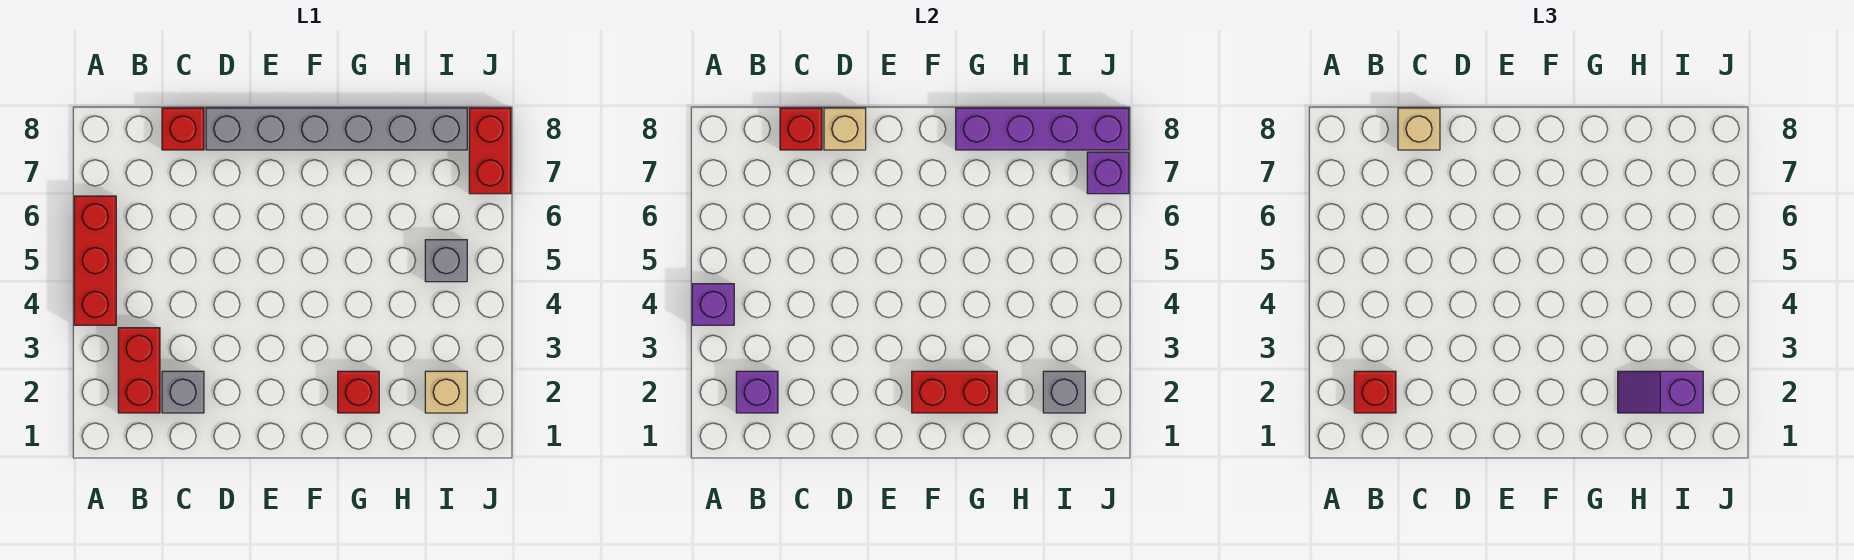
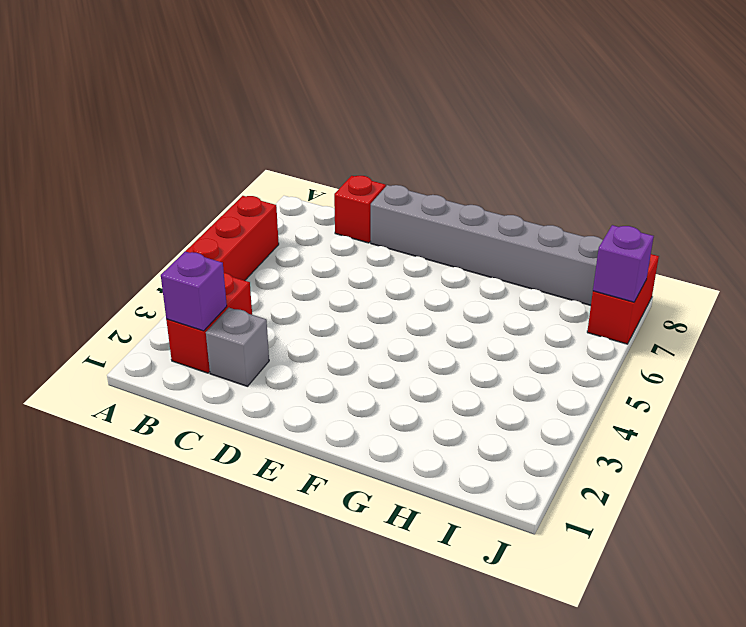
none -> red 1x1 brick [338,371,379,413]
none -> tan 1x1 brick [425,371,467,413]
none -> grey 1x1 brick [425,240,467,282]

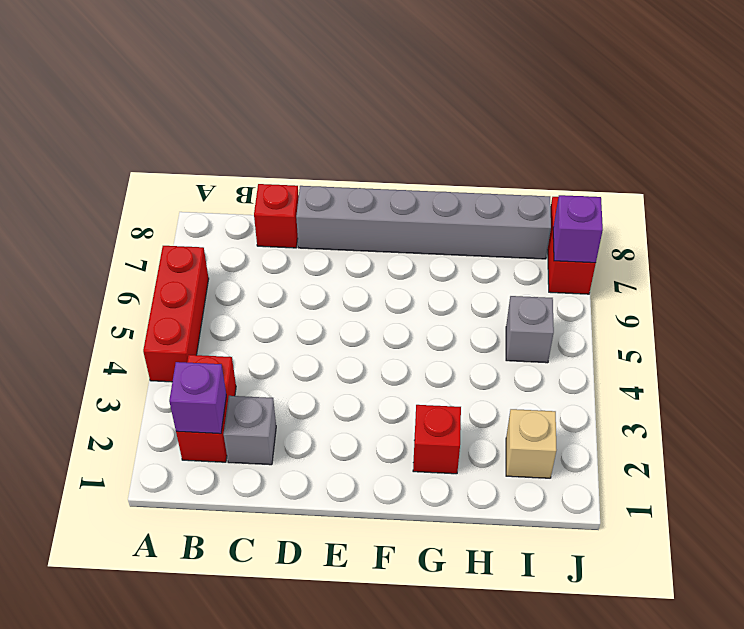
none -> purple 1x1 brick [692,284,734,325]
none -> red 1x1 brick [780,108,822,150]
none -> tan 1x1 brick [824,108,866,150]

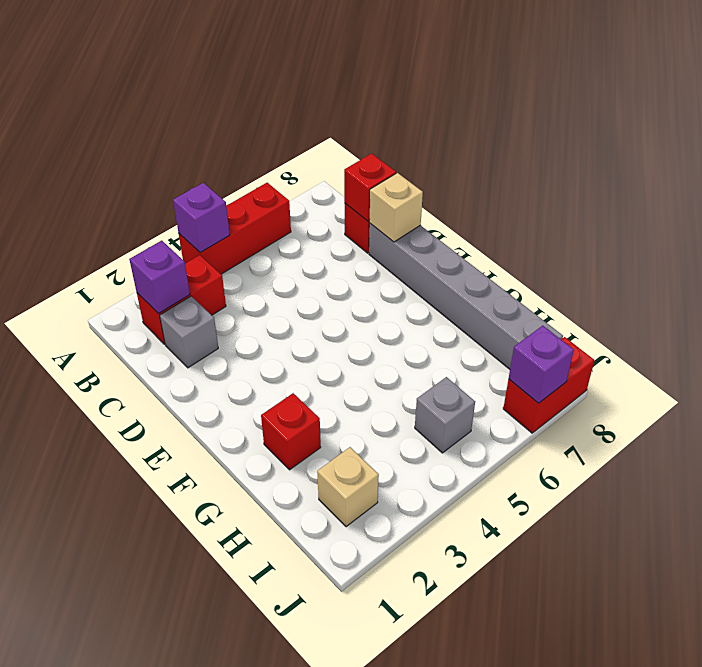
none -> red 1x2 brick [912,371,997,413]
none -> purple 1x4 brick [956,108,1129,150]
none -> grey 1x1 brick [1043,371,1085,413]

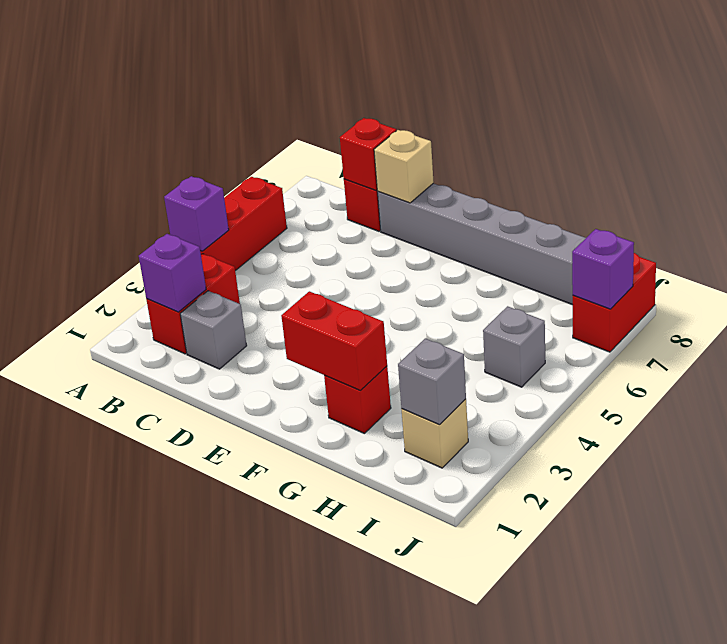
none -> purple 1x4 brick [956,108,1129,150]
none -> red 1x1 brick [1354,371,1396,413]
none -> tan 1x1 brick [1398,108,1440,150]

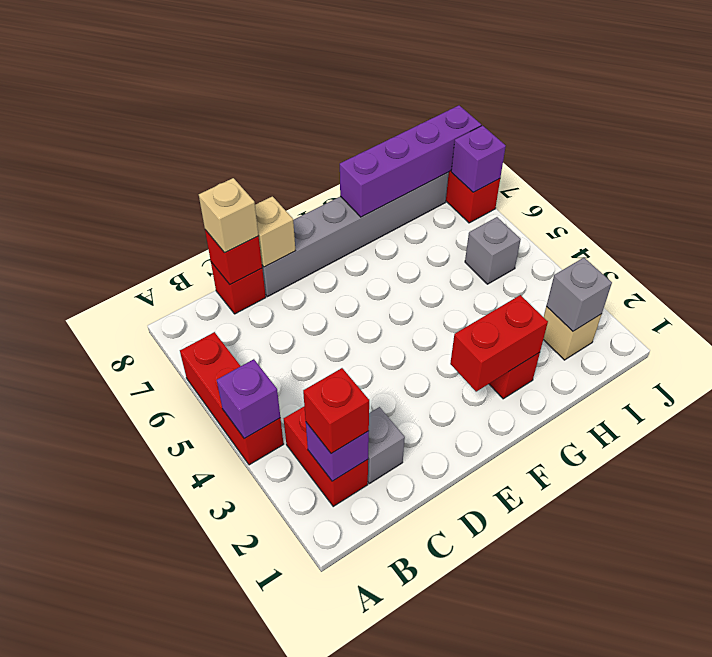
none -> purple 1x2 slope [1618,371,1703,413]

